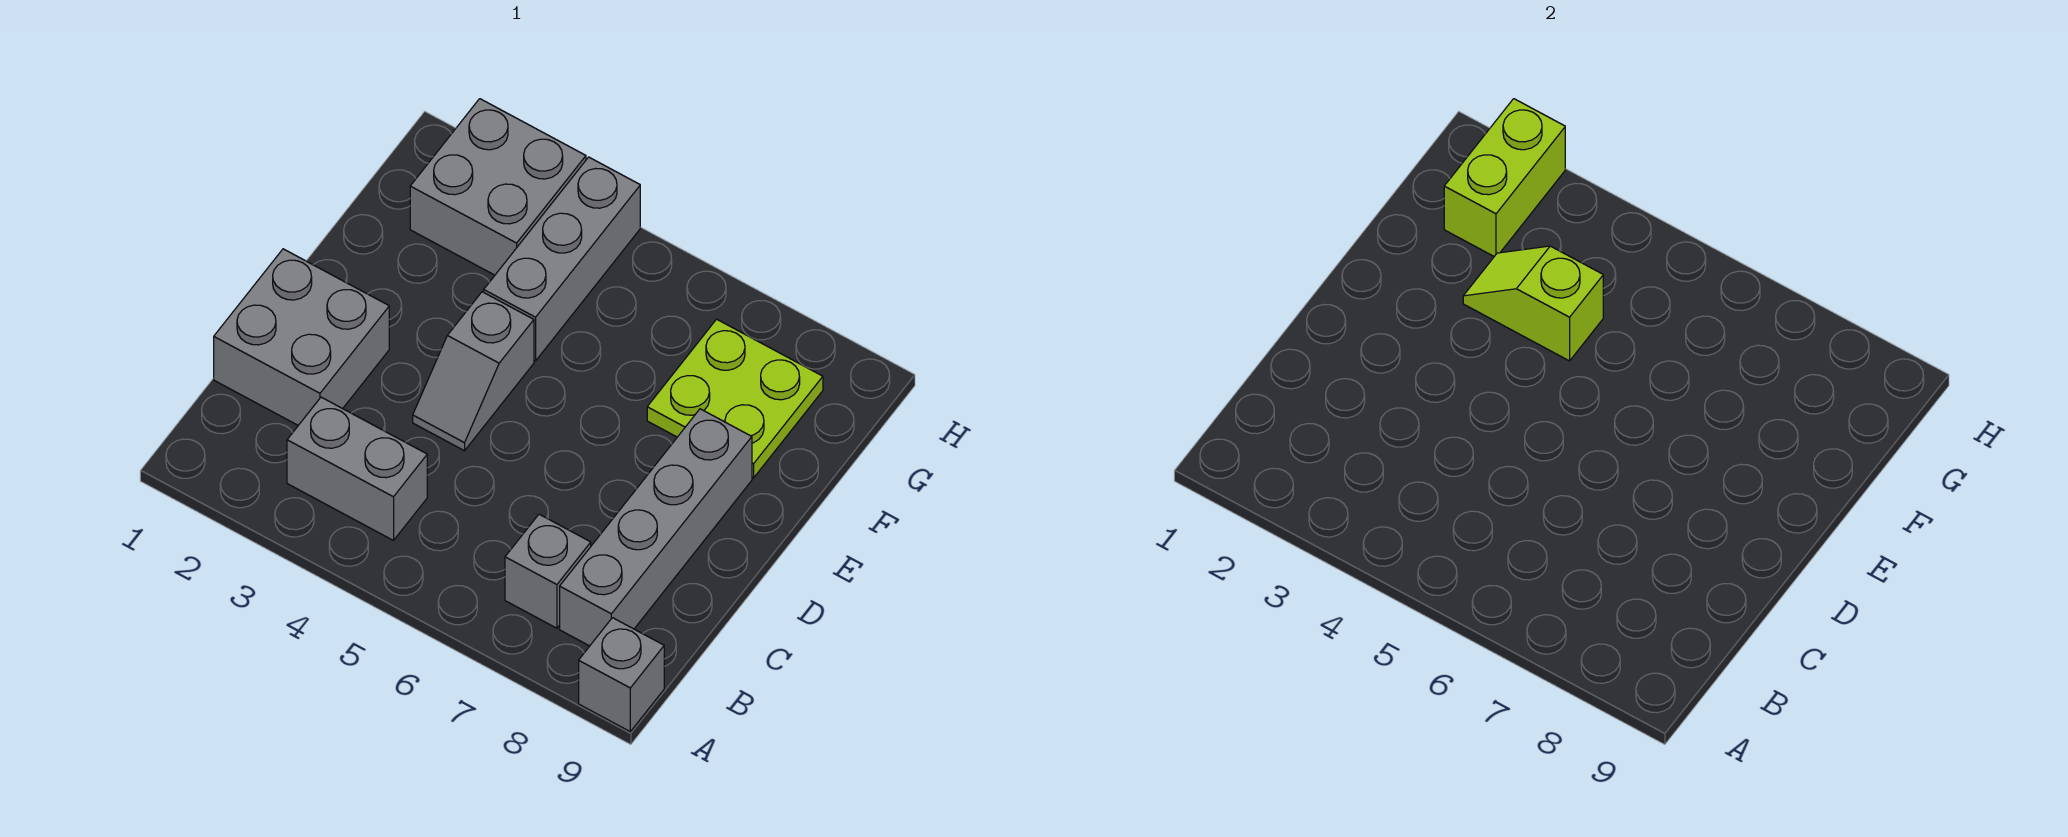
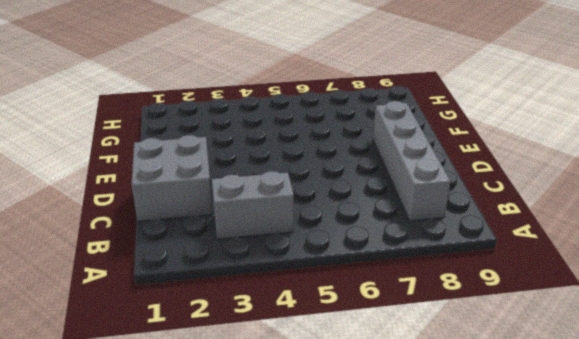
none -> grey 1x1 brick [579,618,664,731]
none -> grey 1x1 brick [505,514,591,628]

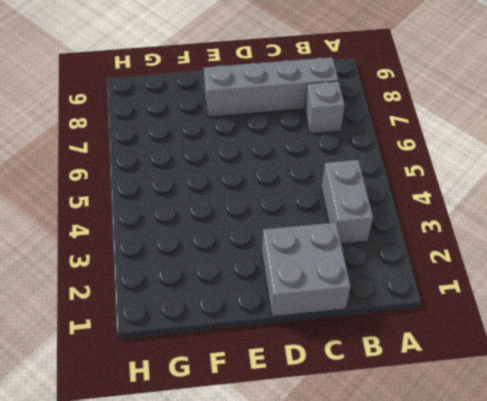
none -> grey 1x1 brick [579,618,664,731]
none -> grey 1x2 slope [413,292,534,451]

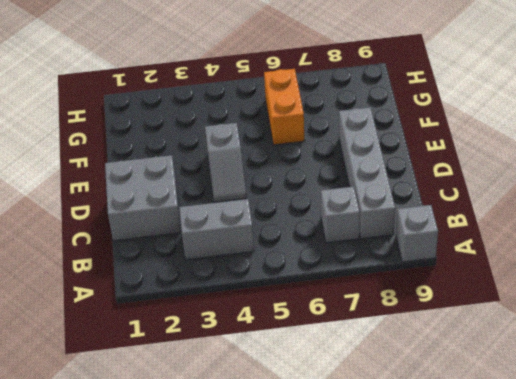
orange 1x2 brick [264,69,304,145] -> none
none -> grey 1x3 brick [484,157,640,361]
none -> lime 2x2 plate [647,319,823,478]

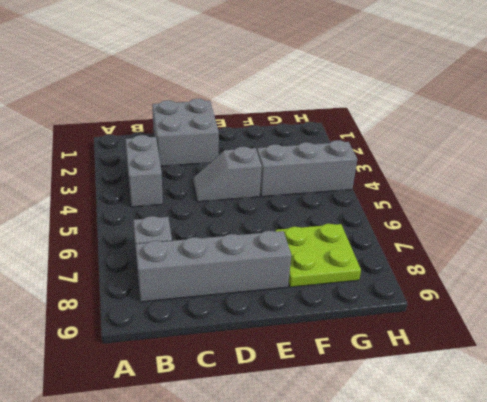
none -> grey 1x1 brick [579,618,664,731]
none -> grey 2x2 brick [410,99,586,275]

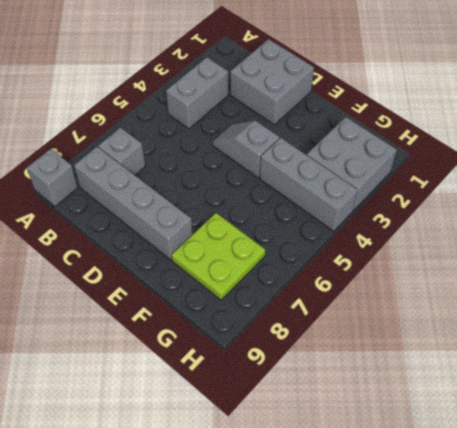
none -> lime 1x2 slope [1463,246,1603,361]
none -> lime 1x2 brick [1444,99,1565,256]

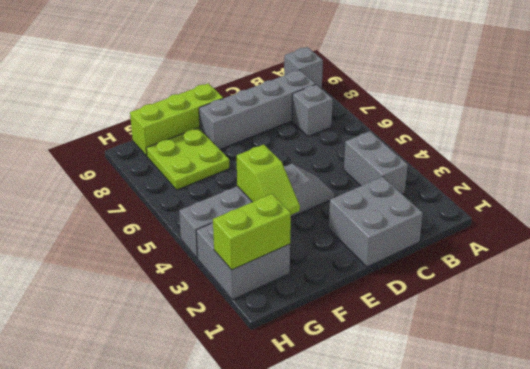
lime 1x3 brick [130,83,223,156] -> none

